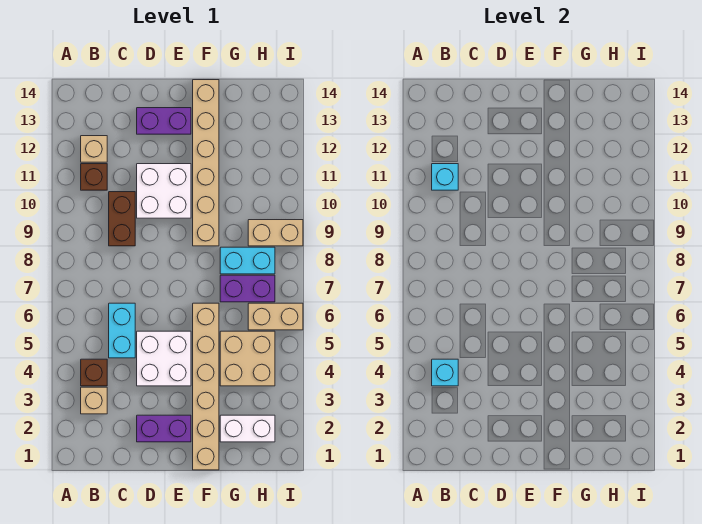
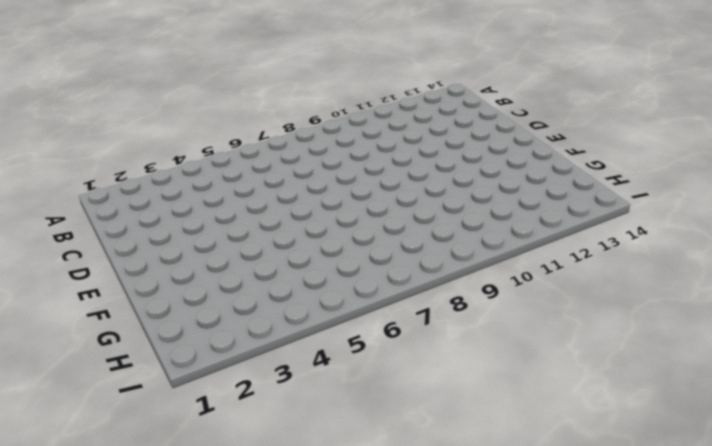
none -> tan 1x1 brick [81,387,107,414]
none -> brown 1x1 brick [81,359,107,386]
none -> brown 1x1 brick [81,164,107,190]

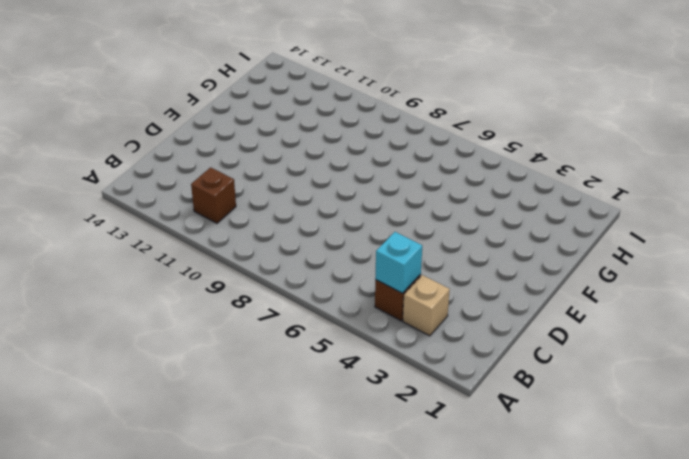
none -> tan 1x1 brick [81,136,107,162]
none -> cyan 1x2 brick [109,303,135,358]
none -> brown 1x2 brick [109,192,135,246]

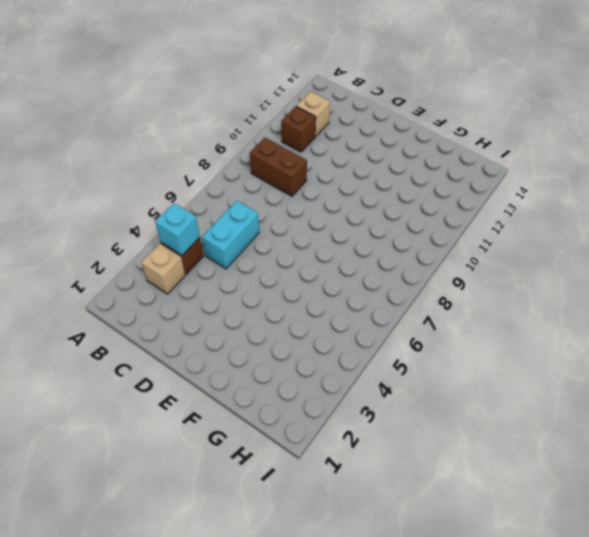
brown 1x2 brick [250,138,307,196] -> brown 1x2 brick turned to [109,192,135,246]
none -> purple 1x2 brick [137,415,191,442]
none -> white 2x2 brick [137,331,191,386]
none -> white 2x2 brick [137,164,191,218]

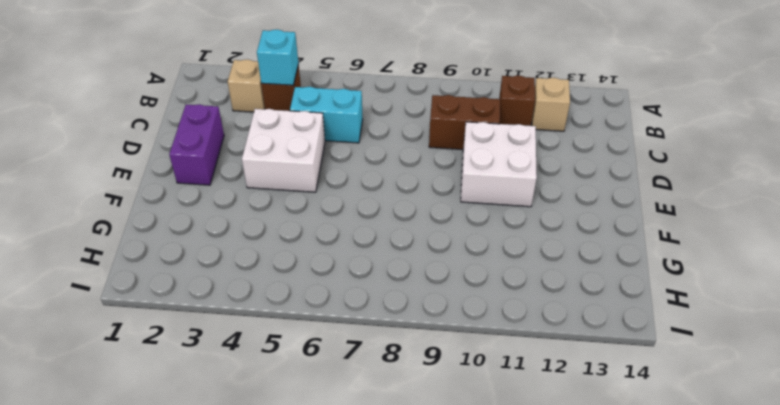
none -> purple 1x2 brick [137,108,191,134]
none -> tan 1x6 brick [193,303,219,470]
none -> tan 1x6 brick [193,80,219,246]

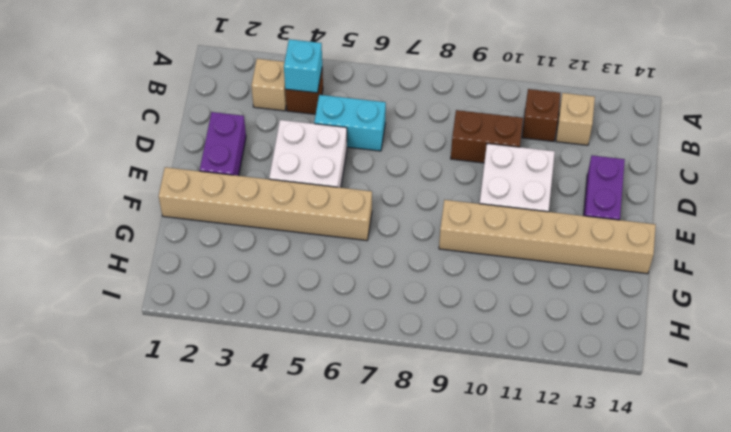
none -> white 1x2 brick [220,415,275,442]
none -> tan 2x2 brick [220,331,275,386]
none -> purple 1x2 brick [220,275,275,302]

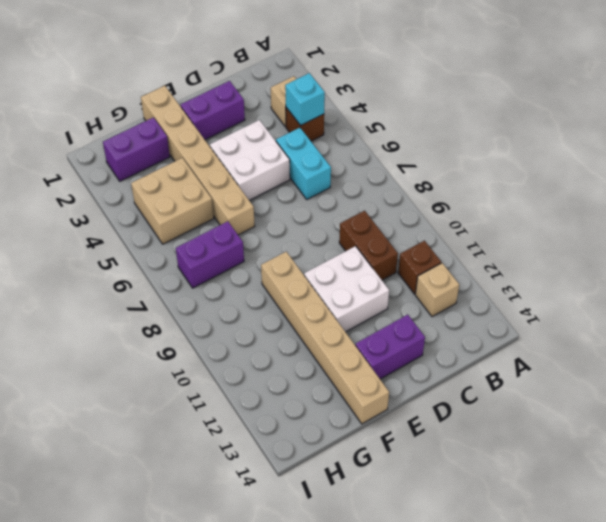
purple 1x2 brick [103,117,170,181] -> white 1x2 brick [220,415,275,442]
none -> cyan 1x2 brick [220,247,275,274]
none -> tan 1x2 brick [248,303,303,330]
none -> tan 1x2 brick [248,220,303,246]

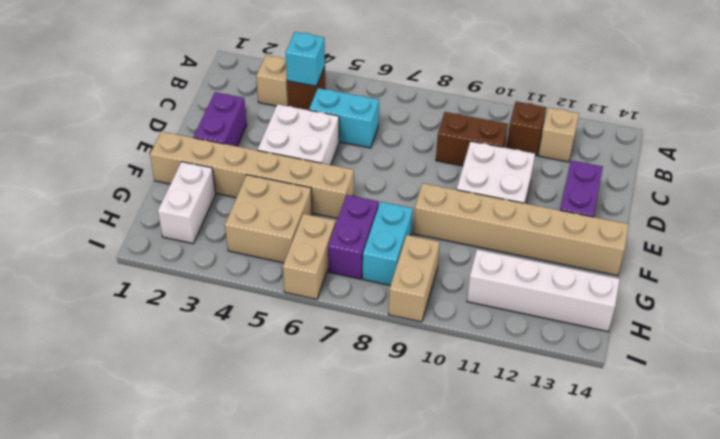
white 1x4 brick [467,249,620,332] -> none
none -> cyan 1x1 brick [432,164,458,190]

